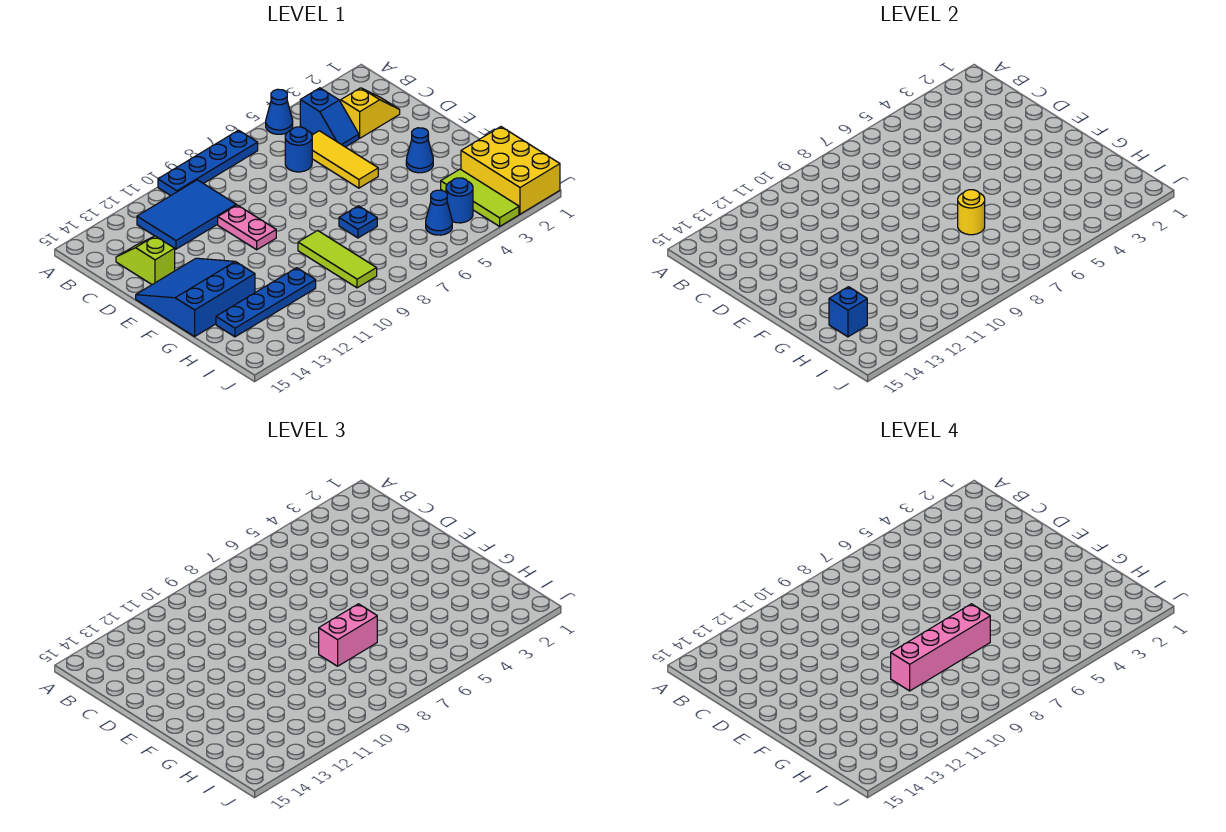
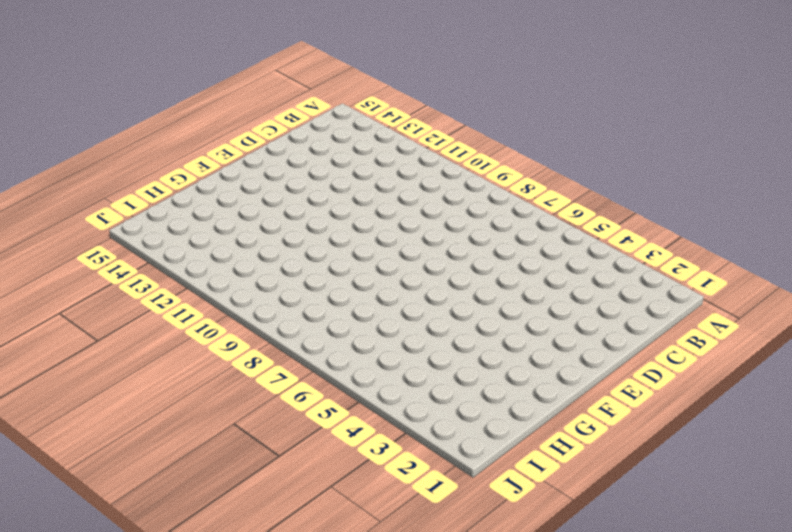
none -> blue 1x1 cone [266,89,293,134]
none -> blue 1x4 plate [158,130,258,196]
none -> blue 1x2 slope [300,88,359,147]

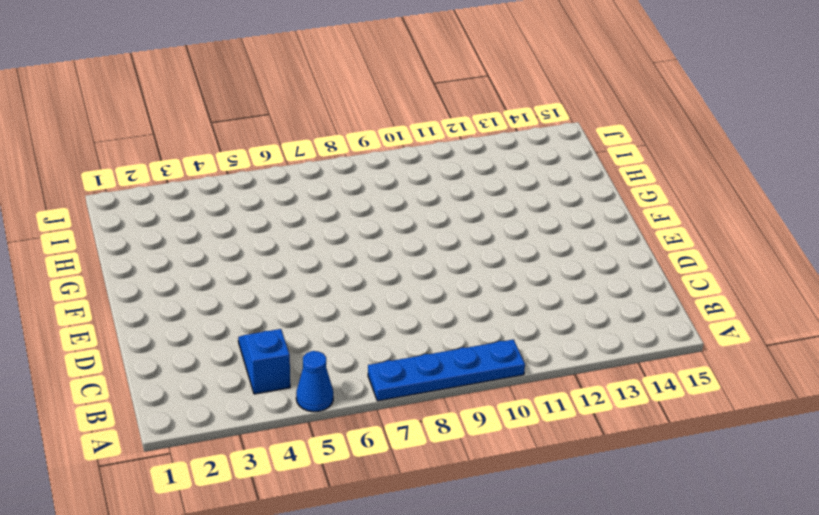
none -> blue 2x3 tile [137,180,236,249]
none -> yellow 1x2 slope [341,88,400,138]
none -> yellow 1x3 tile [312,131,378,188]

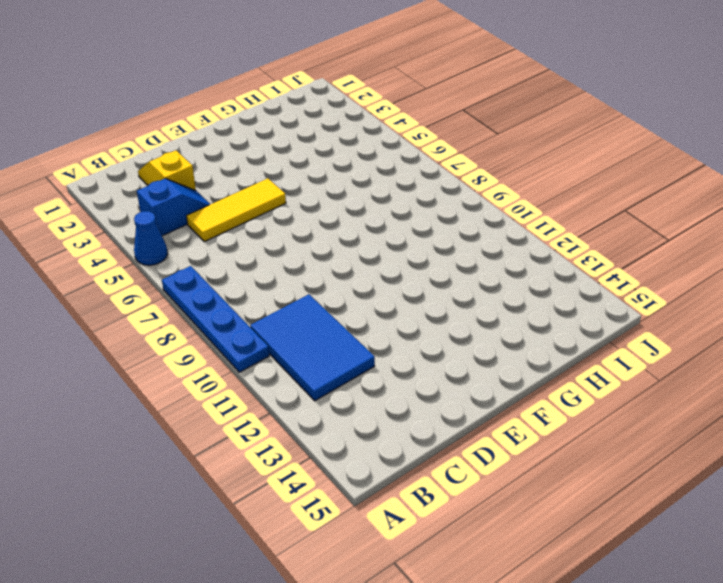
none -> blue 1x1 round brick [285,127,312,172]
none -> lime 1x2 slope [116,236,175,284]
none -> pink 1x2 plate [218,205,276,250]

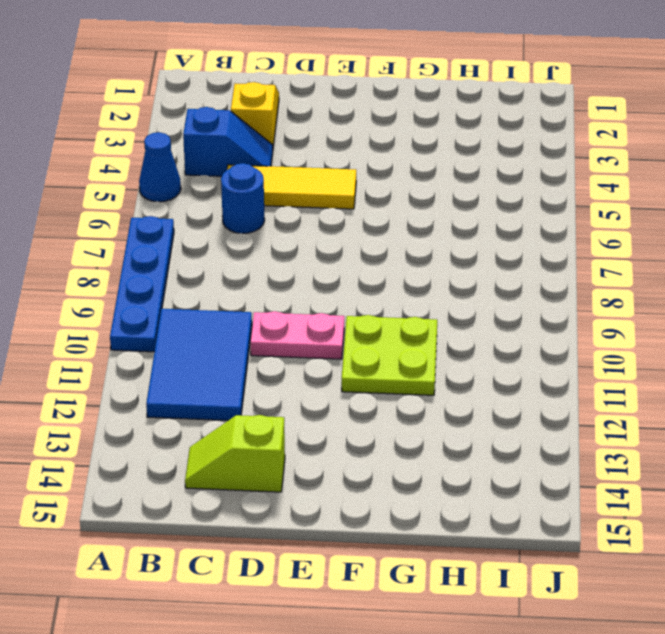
lime 2x2 plate [342,315,437,395] -> none
none -> blue 3x3 slope [136,258,255,336]
none -> blue 1x1 cone [406,128,433,173]
none -> blue 1x1 plate [339,206,377,238]

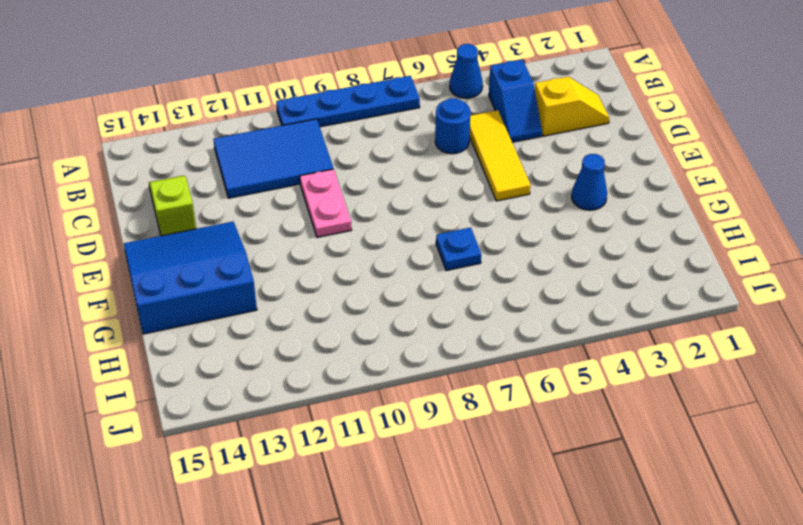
none -> lime 1x3 tile [298,231,377,288]
none -> yellow 2x3 brick [461,127,560,214]
none -> lime 1x3 tile [441,169,519,226]

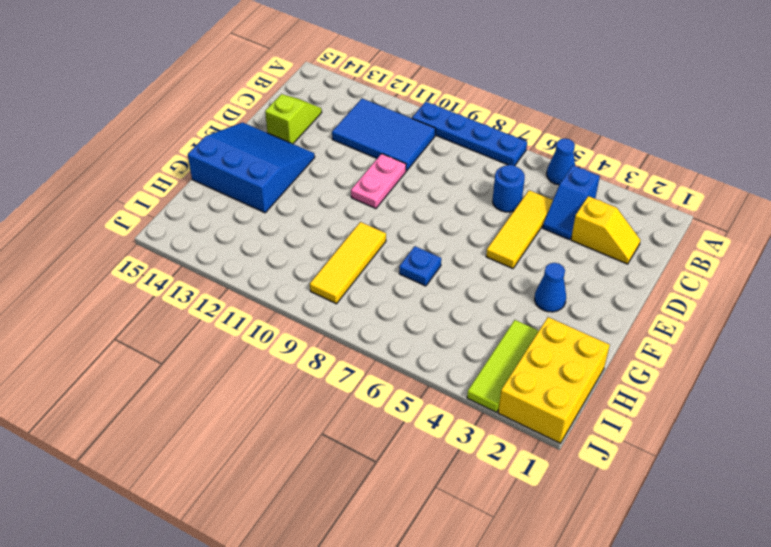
yellow 1x3 tile [310,222,386,304] -> lime 1x3 tile [298,231,377,288]
none -> blue 1x4 plate [216,268,316,337]
none -> blue 1x1 round brick [446,178,473,223]
none -> blue 1x1 cone [426,190,452,235]

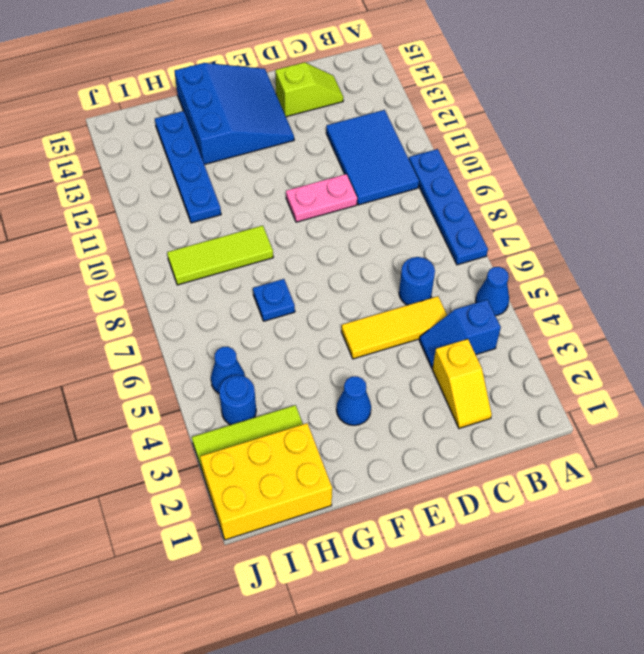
none -> yellow 1x1 round brick [958,190,985,235]
none -> blue 1x1 brick [829,287,867,337]
none -> pink 1x2 brick [319,604,377,666]

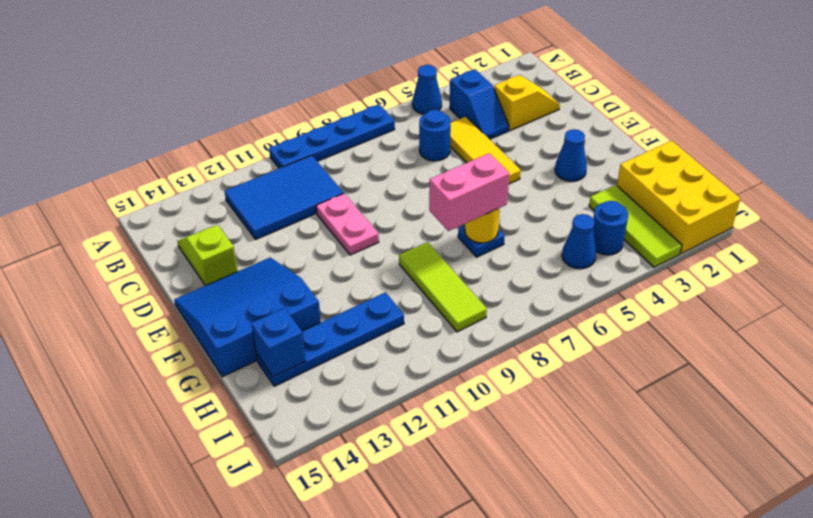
none -> pink 1x4 brick [891,604,990,691]

